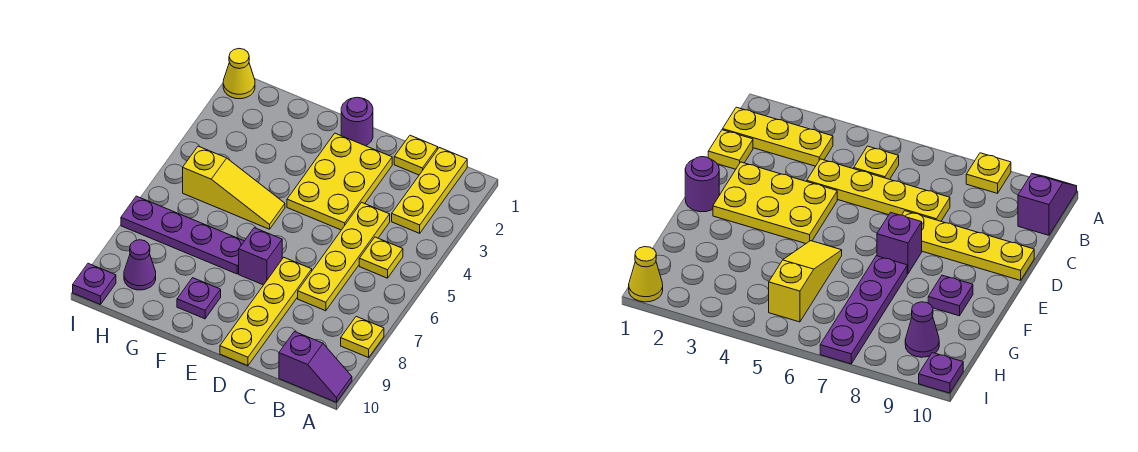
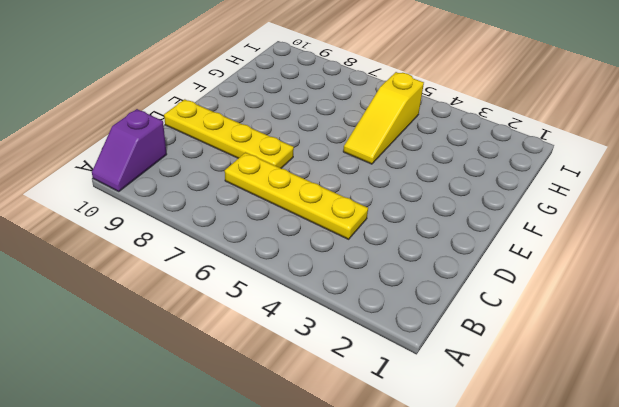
none -> yellow 1x1 plate [341,317,384,358]
none -> yellow 1x3 plate [392,148,467,233]
none -> yellow 1x1 plate [359,237,403,278]

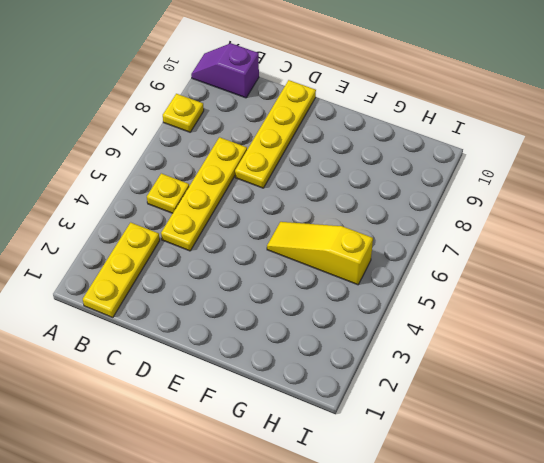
none -> yellow 1x1 plate [394,135,438,175]
none -> yellow 2x3 plate [287,133,392,230]
none -> purple 1x1 round brick [341,97,373,146]

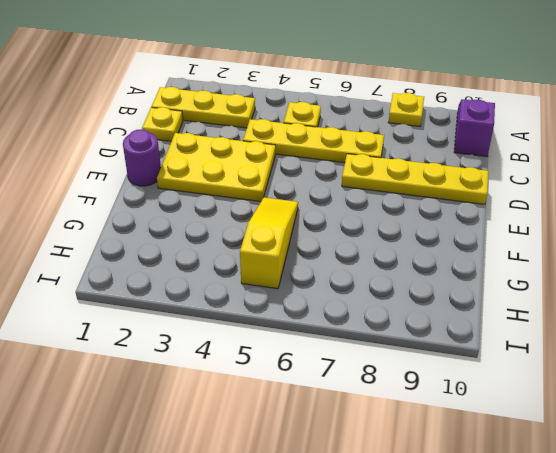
none -> purple 1x1 brick [239,228,282,285]
none -> purple 1x4 plate [121,196,244,274]
none -> purple 1x1 plate [177,278,221,319]

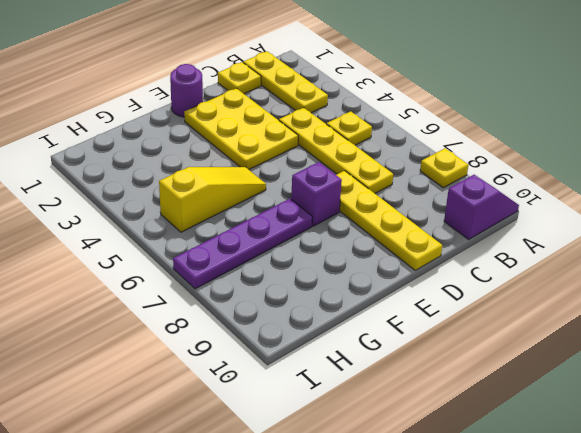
none -> purple 1x1 plate [177,278,221,319]
none -> purple 1x1 cone [124,240,156,290]
none -> yellow 1x1 cone [223,49,255,99]

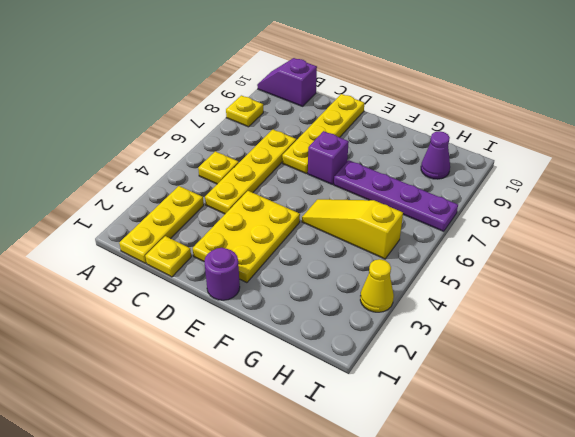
yellow 1x1 cone [360,259,394,312] -> yellow 1x1 cone moved to [223,49,255,99]
none -> purple 1x1 plate [177,278,221,319]
none -> purple 1x1 plate [73,263,116,304]

